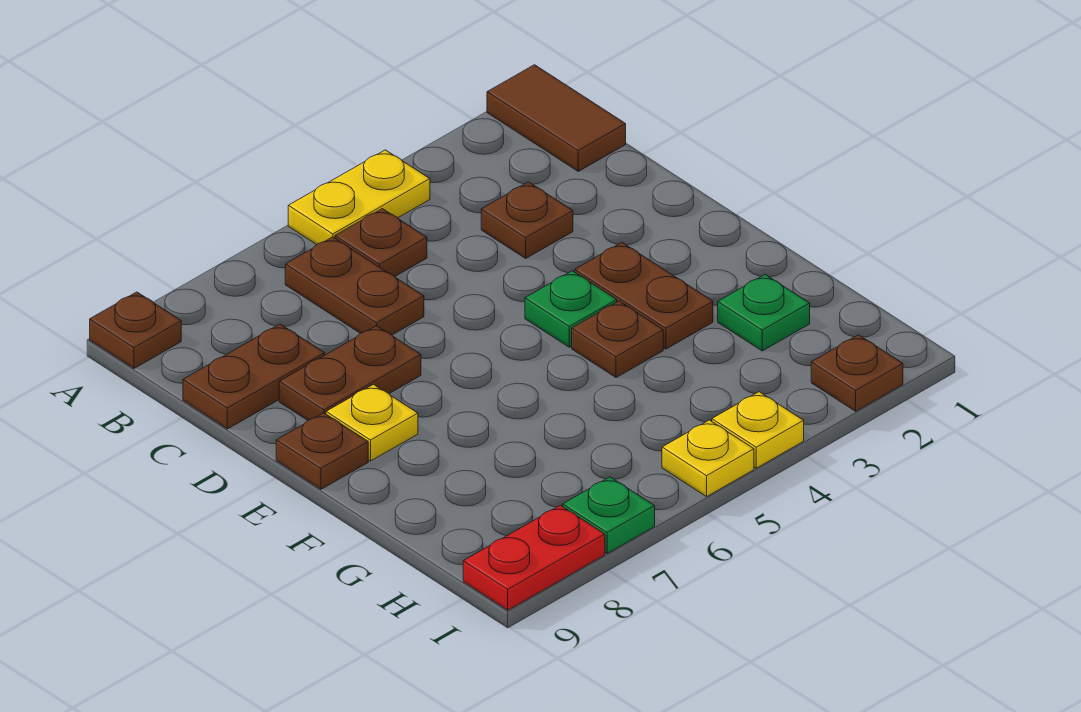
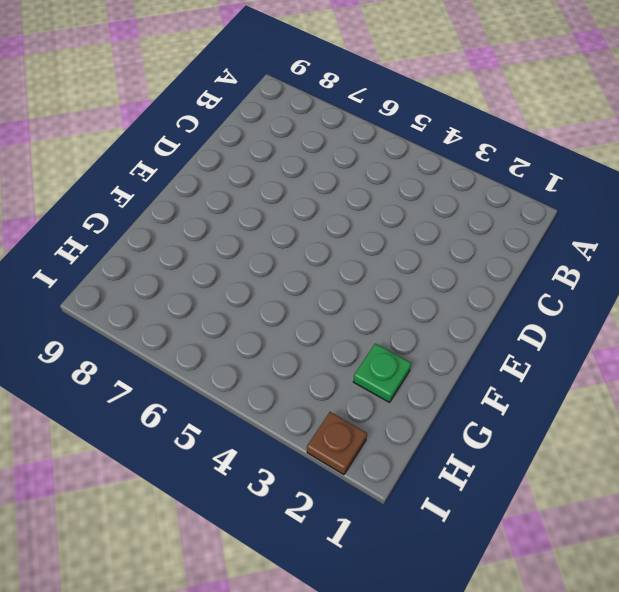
none -> brown 1x2 tile [487,65,626,171]
none -> yellow 1x2 plate [288,150,430,245]
none -> brown 1x1 plate [90,292,181,368]

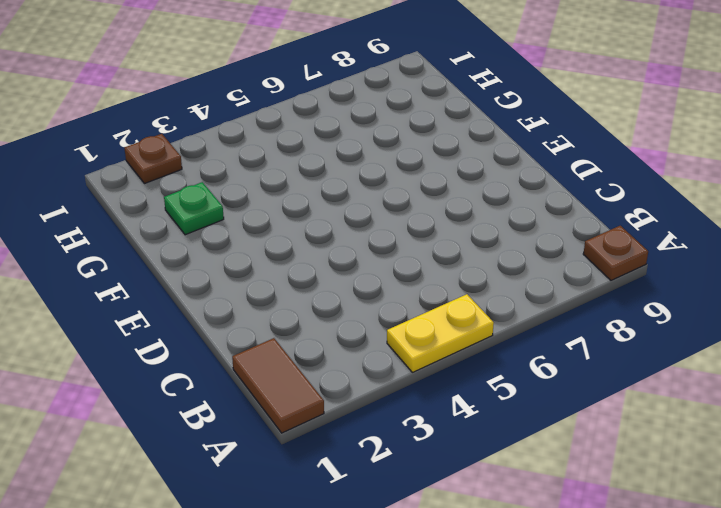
none -> brown 1x1 plate [335,209,427,276]
none -> brown 1x2 plate [285,237,424,335]
none -> brown 1x1 plate [481,182,573,258]

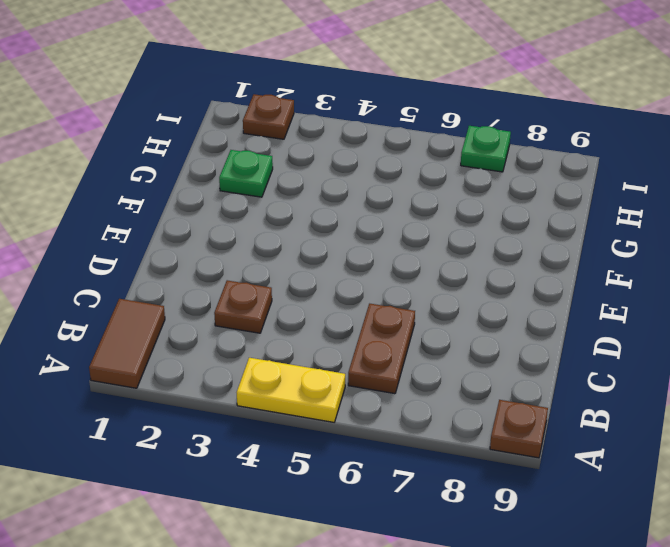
none -> brown 1x1 plate [335,209,427,276]
none -> brown 1x2 plate [183,324,325,429]
none -> brown 1x2 plate [279,326,421,420]

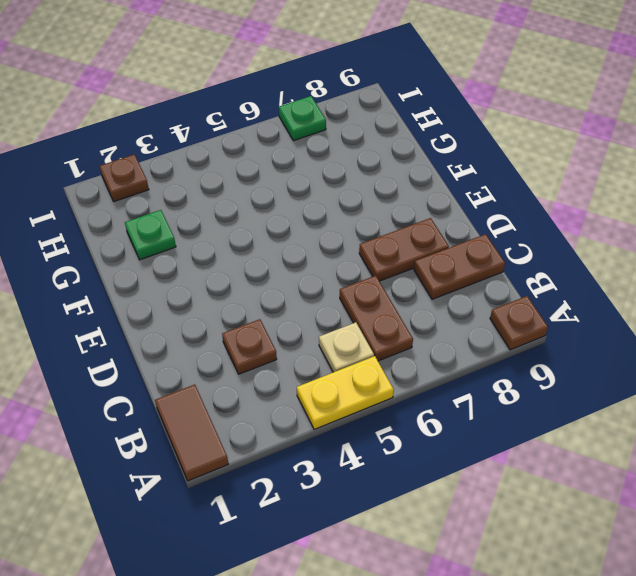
tan 1x1 plate [319,322,374,372] -> brown 1x1 plate [335,209,427,276]
none -> brown 1x2 plate [575,243,713,349]
none -> green 1x1 plate [525,271,617,347]
none -> yellow 1x1 plate [326,385,418,461]

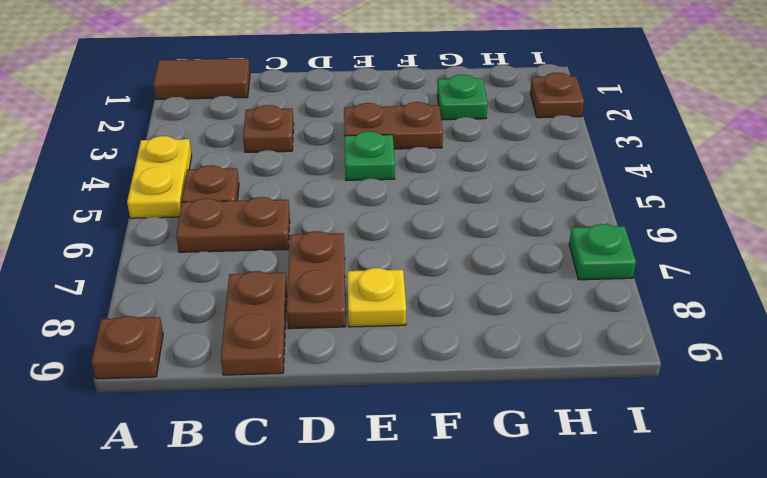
none -> brown 1x1 plate [276,413,368,489]
none -> brown 1x1 plate [572,301,663,378]
none -> yellow 1x1 plate [712,392,804,468]

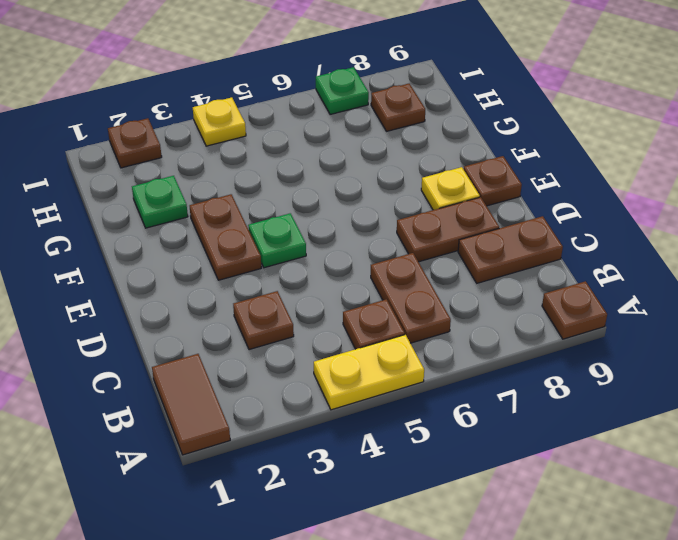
brown 1x1 plate [371,84,425,131] -> brown 1x1 plate moved to [572,301,663,378]
none -> yellow 1x1 plate [662,420,754,497]
none -> red 1x2 plate [463,505,605,610]

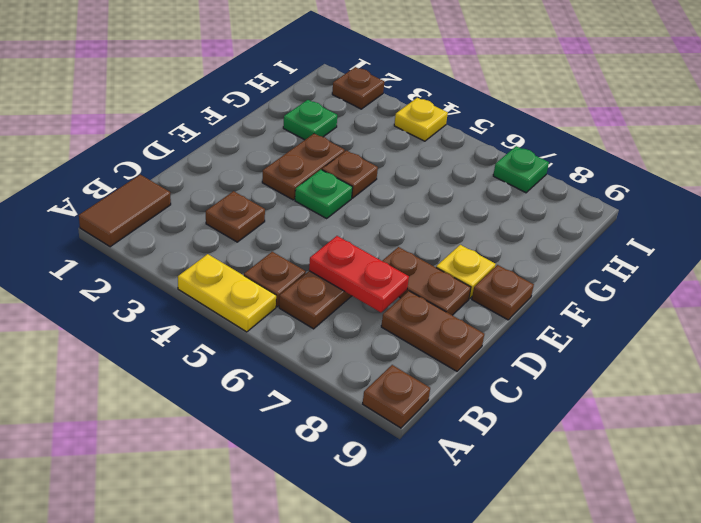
red 1x2 plate [309,236,409,312] -> red 1x2 plate moved to [463,505,605,610]
none -> yellow 1x1 plate [662,420,754,497]

